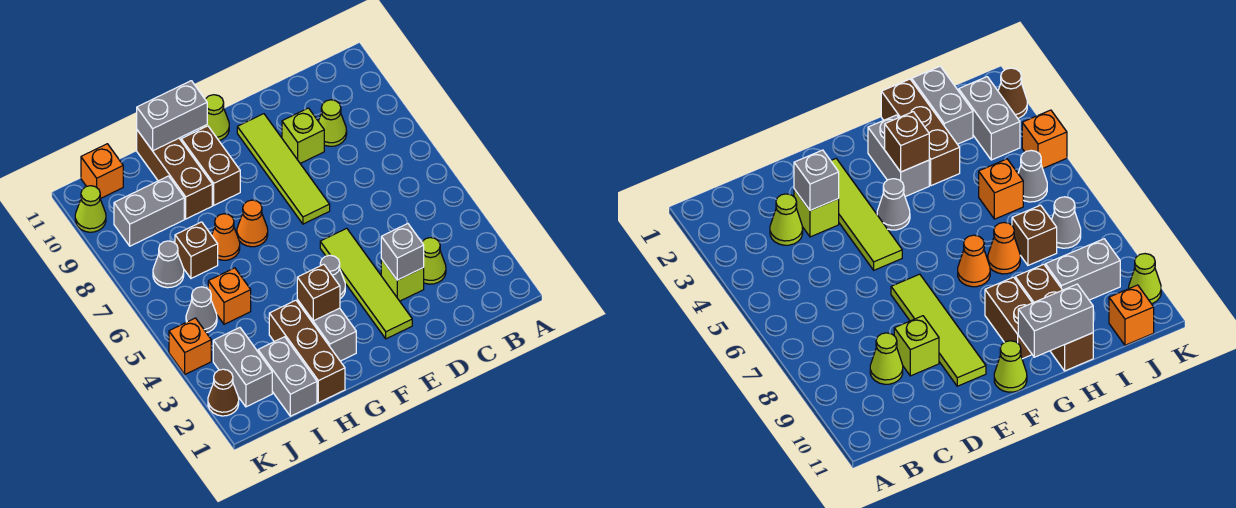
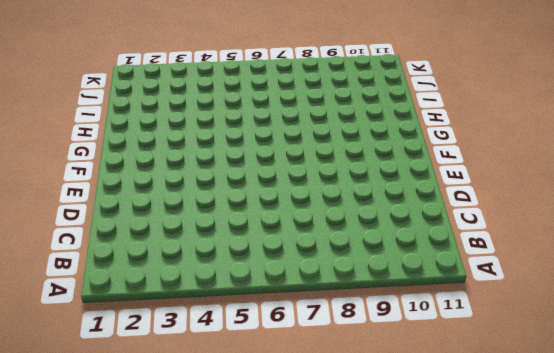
none -> lime 1x1 cone [422,238,446,284]
none -> lime 1x1 cone [318,100,347,146]
none -> lime 1x1 brick [381,259,424,301]

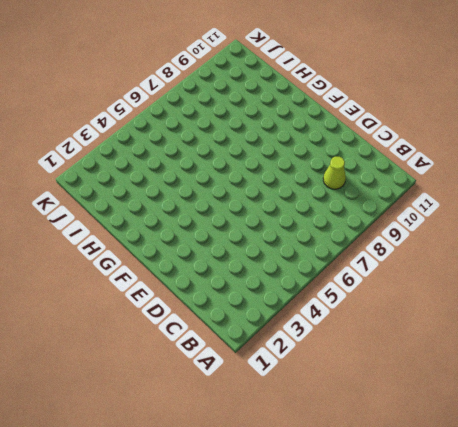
none -> lime 1x1 cone [422,238,446,284]
none -> lime 1x1 brick [381,259,424,301]
none -> lime 1x1 brick [282,108,324,163]

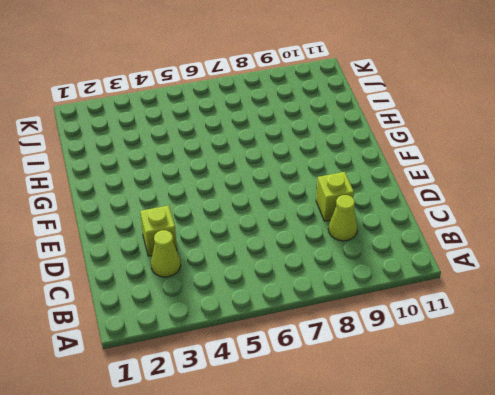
none -> lime 1x4 tile [320,228,412,339]
none -> lime 1x4 tile [237,114,330,224]
none -> grey 1x1 cone [320,255,345,299]

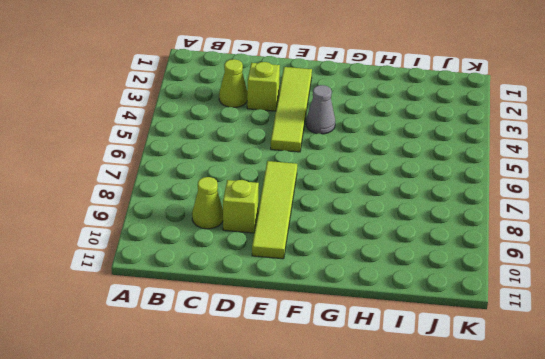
none -> lime 1x1 cone [199,95,229,140]
none -> grey 1x2 brick [297,300,356,361]
none -> orange 1x1 cone [237,200,268,247]

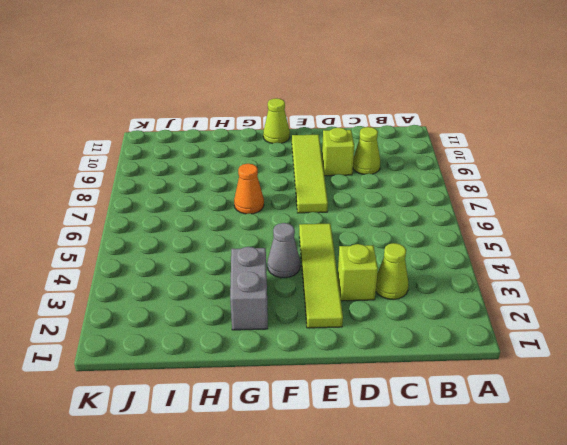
none -> brown 1x2 brick [181,126,240,205]
none -> brown 1x3 brick [269,300,345,403]
none -> orange 1x1 cone [212,214,240,260]

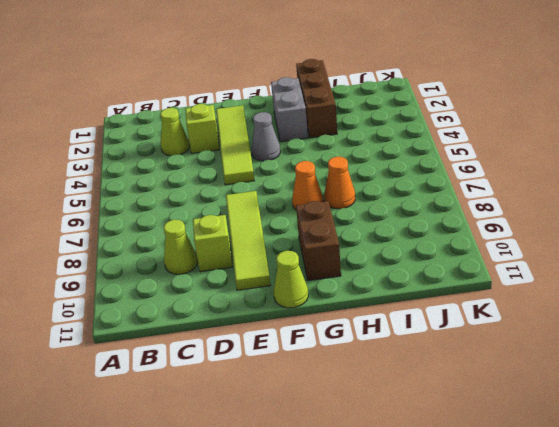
none -> brown 1x3 brick [137,130,212,219]
none -> grey 1x2 brick [258,337,317,416]
none -> orange 1x1 brick [208,268,251,324]

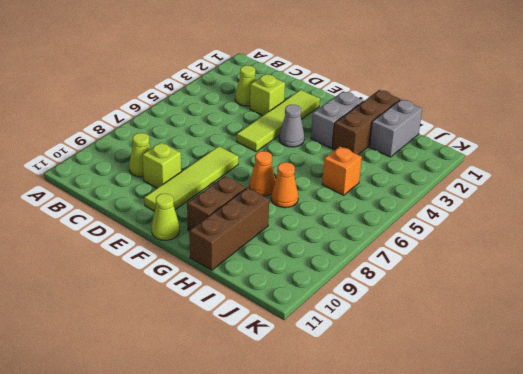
none -> brown 1x1 brick [175,222,218,278]
none -> grey 1x2 brick [114,176,184,246]
none -> grey 1x2 brick [213,328,272,407]

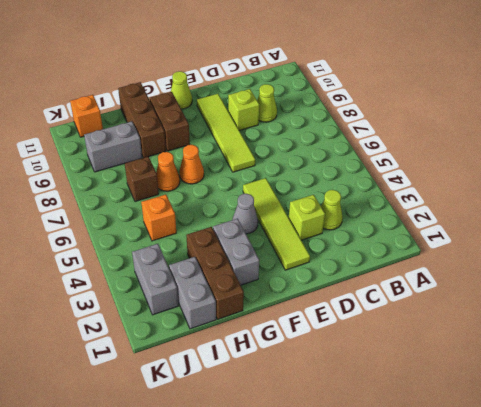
none -> grey 1x1 cone [186,287,217,333]
none -> grey 1x1 cone [153,241,184,288]
none -> brown 1x1 cone [208,369,239,416]

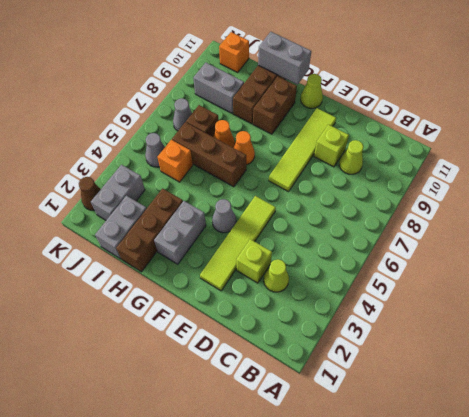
brown 1x3 brick [172,122,246,187] -> none
none -> orange 1x1 brick [169,318,211,374]
none -> lime 1x1 cone [75,186,106,232]
none -> grey 1x1 brick [381,223,424,280]

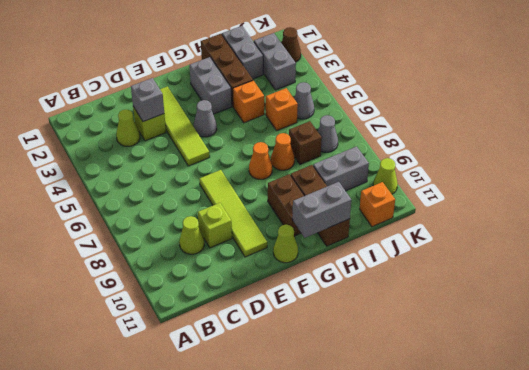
orange 1x1 brick [233,80,264,123] -> orange 1x1 brick moved to [169,318,211,374]
none -> brown 1x1 brick [297,264,340,321]

